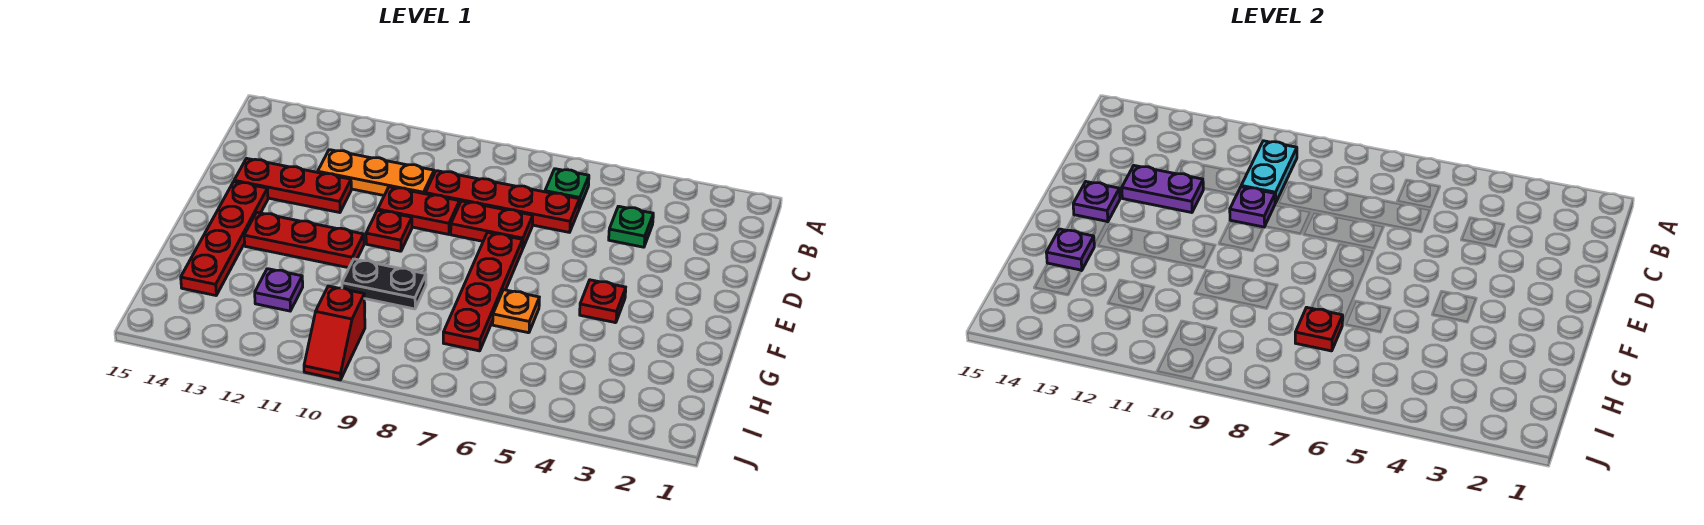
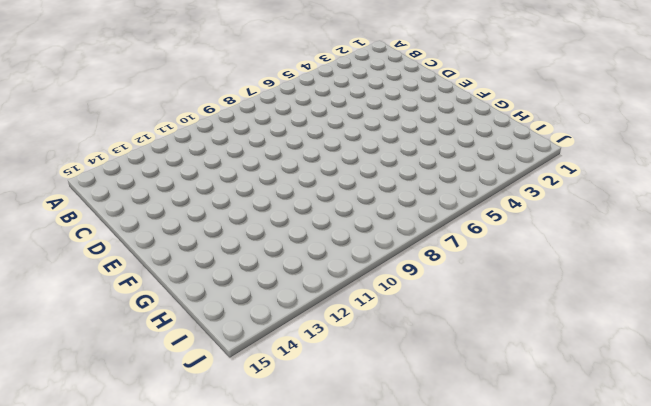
none -> green 1x1 plate [545,169,589,208]
none -> green 1x1 plate [609,206,653,247]
none -> red 1x4 plate [425,171,579,232]

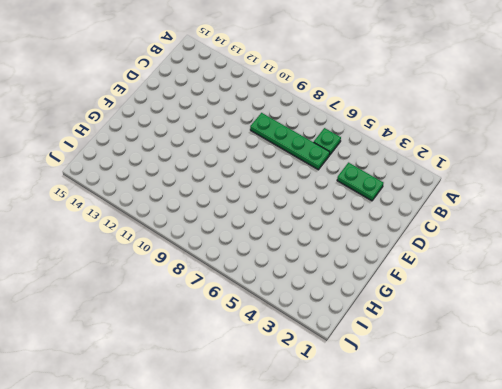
green 1x2 plate [337,163,383,201] -> green 1x1 plate [609,206,653,247]
green 1x4 plate [250,113,330,170] -> red 1x4 plate [425,171,579,232]
none -> orange 1x3 plate [318,150,434,195]
none -> red 1x2 plate [451,201,533,249]
none -> red 1x2 plate [378,187,459,234]

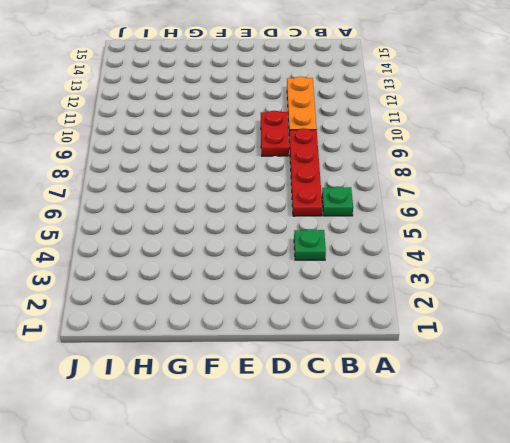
none -> red 1x2 plate [451,201,533,249]
none -> red 1x3 plate [234,158,351,213]
none -> red 1x4 plate [443,232,523,351]

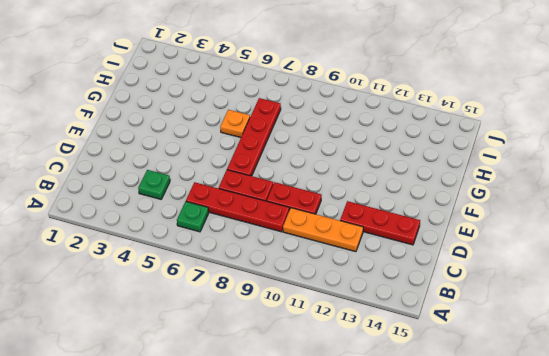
none -> red 1x1 plate [366,210,412,251]
none -> red 1x4 plate [181,182,268,295]
none -> red 1x1 plate [580,280,626,323]

